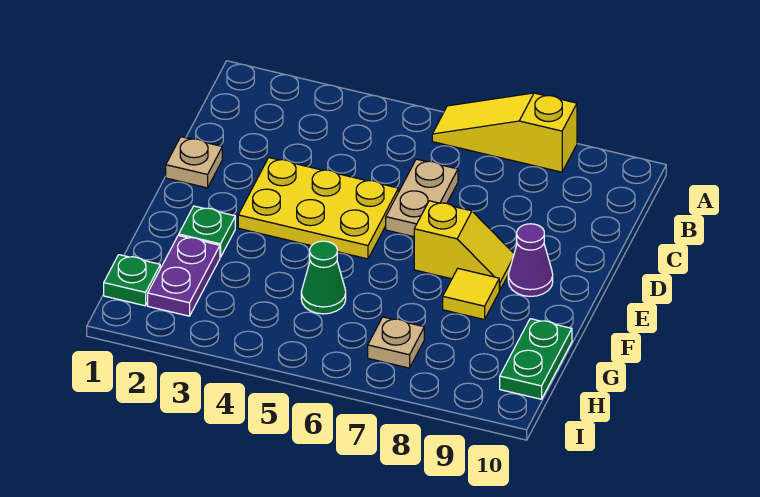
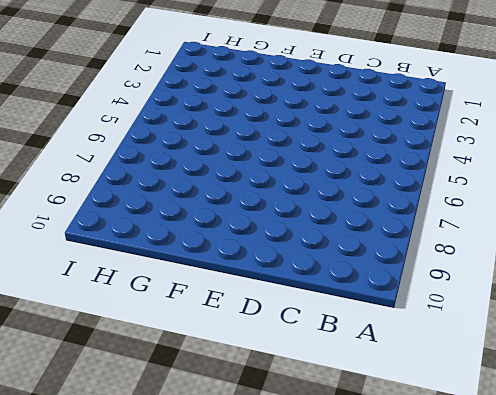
none -> yellow 1x3 slope [432,93,577,172]
none -> tan 1x2 plate [386,159,458,237]
none -> tan 1x1 plate [166,137,222,188]

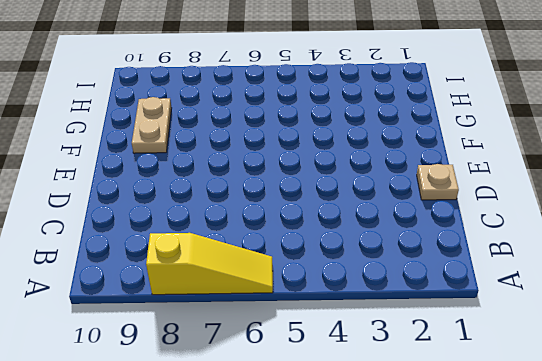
tan 1x2 plate [132,97,172,153] -> tan 1x2 plate moved to [386,159,458,237]
none -> yellow 2x3 plate [238,158,398,259]
none -> yellow 1x2 slope [414,201,514,290]
none -> purple 1x1 cone [508,224,553,296]

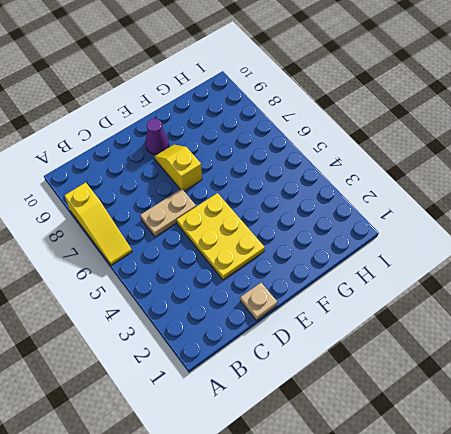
none -> green 1x1 plate [179,206,235,257]
none -> yellow 1x1 tile [443,269,499,320]
none -> purple 1x2 plate [148,235,220,316]

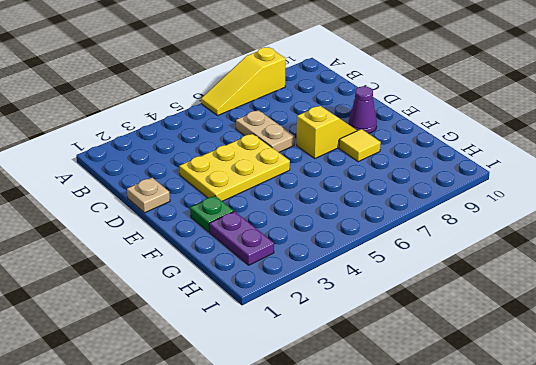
none -> green 1x1 cone [301,241,346,314]
none -> green 1x2 plate [500,319,572,399]
none -> green 1x1 plate [104,255,160,306]

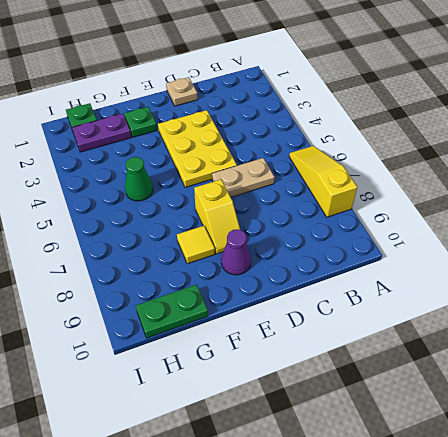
none -> tan 1x1 plate [368,317,424,368]

